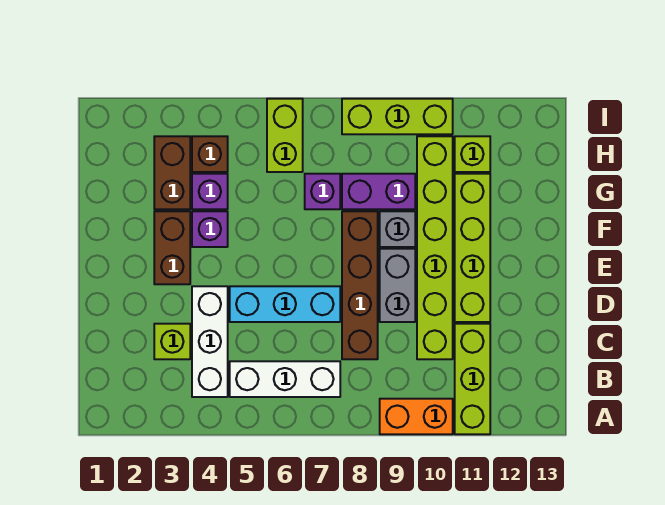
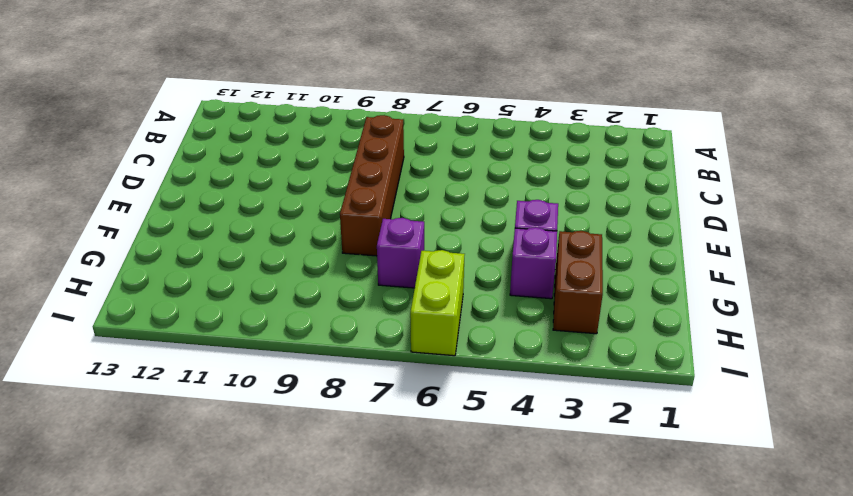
none -> orange 1x2 brick [380,399,453,434]
none -> lime 1x3 brick [455,324,490,434]
none -> white 1x3 brick [192,286,228,397]

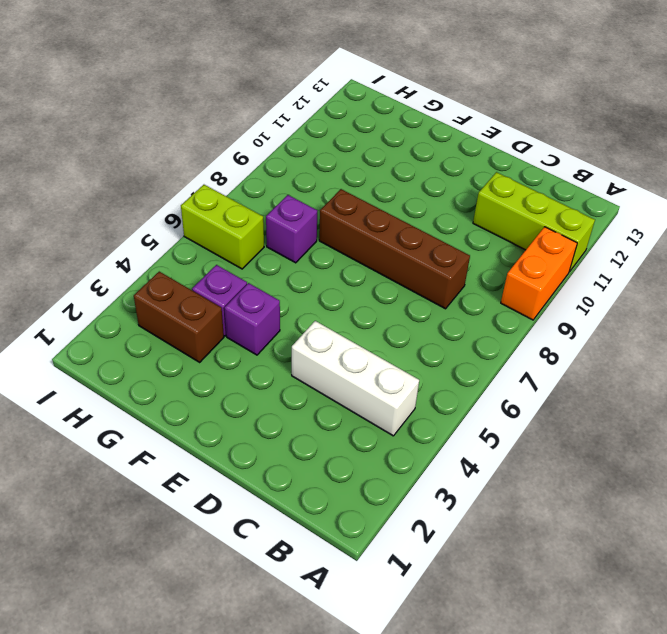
none -> white 1x3 brick [230,361,340,397]
none -> lime 1x1 brick [154,324,190,359]
none -> lime 1x6 brick [417,136,453,359]

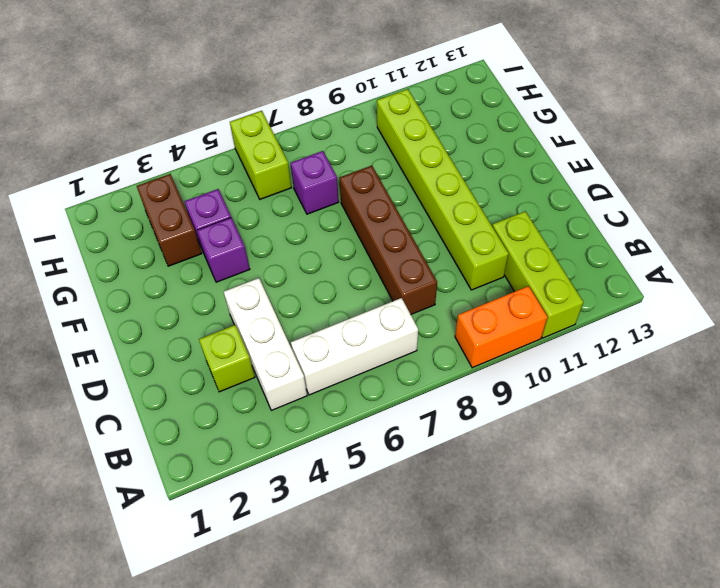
none -> cyan 1x3 brick [230,286,340,322]
none -> grey 1x2 brick [380,249,415,322]
none -> lime 1x4 brick [455,174,490,322]

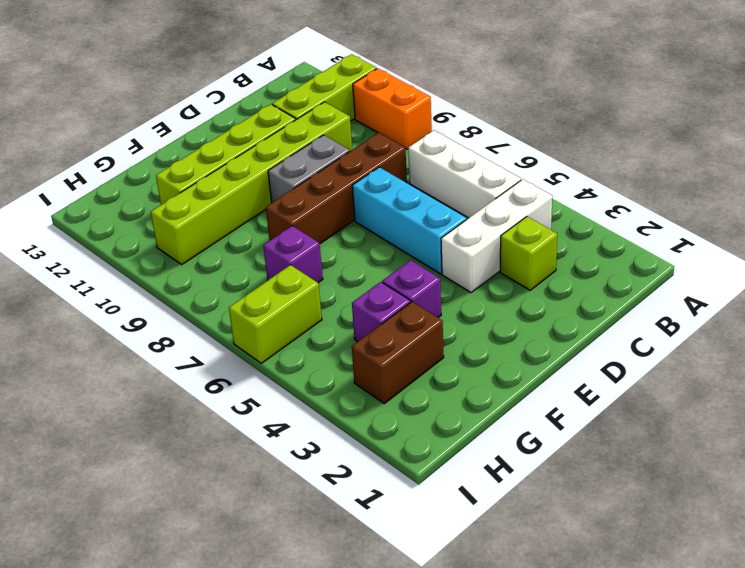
none -> brown 1x2 brick [154,211,190,284]
none -> grey 1x1 brick [380,211,415,247]
none -> purple 1x2 brick [342,174,415,209]

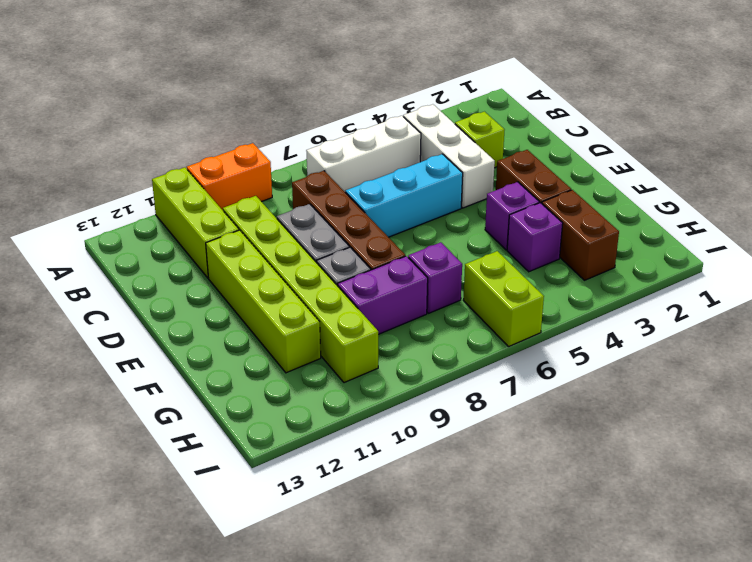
none -> brown 1x1 brick [192,136,228,172]
none -> lime 1x1 brick [455,136,490,172]
none -> lime 1x3 brick [342,99,453,134]

